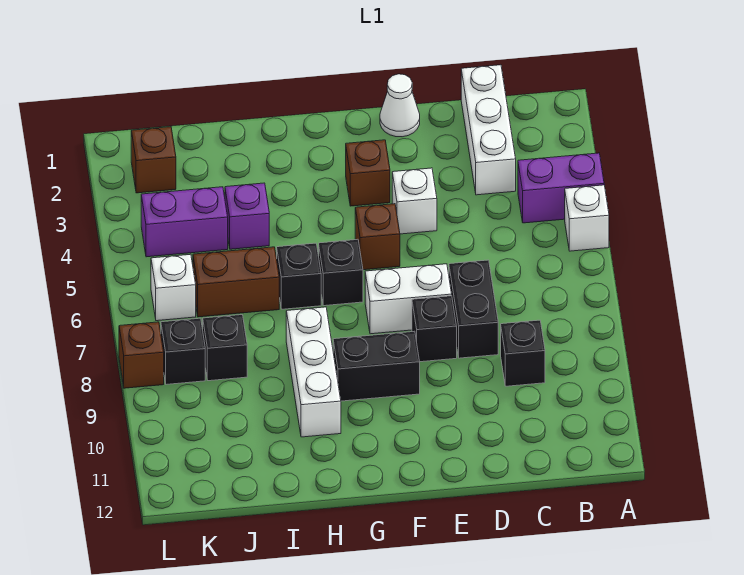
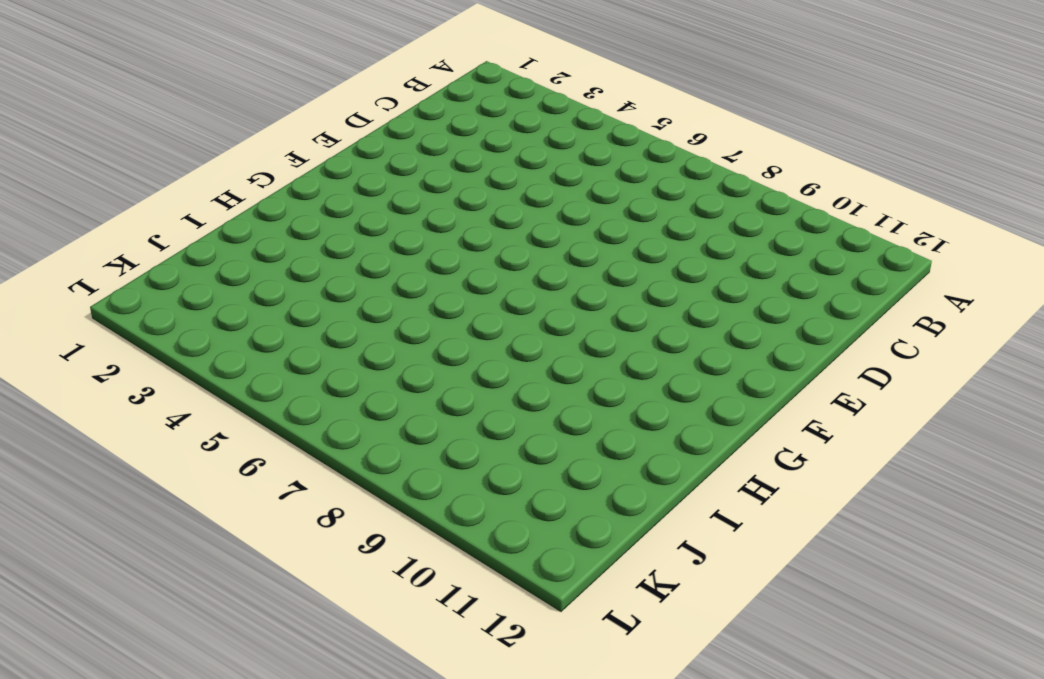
none -> purple 1x2 brick [518,153,604,223]
none -> white 1x1 brick [565,185,609,251]
none -> white 1x3 brick [461,65,516,195]

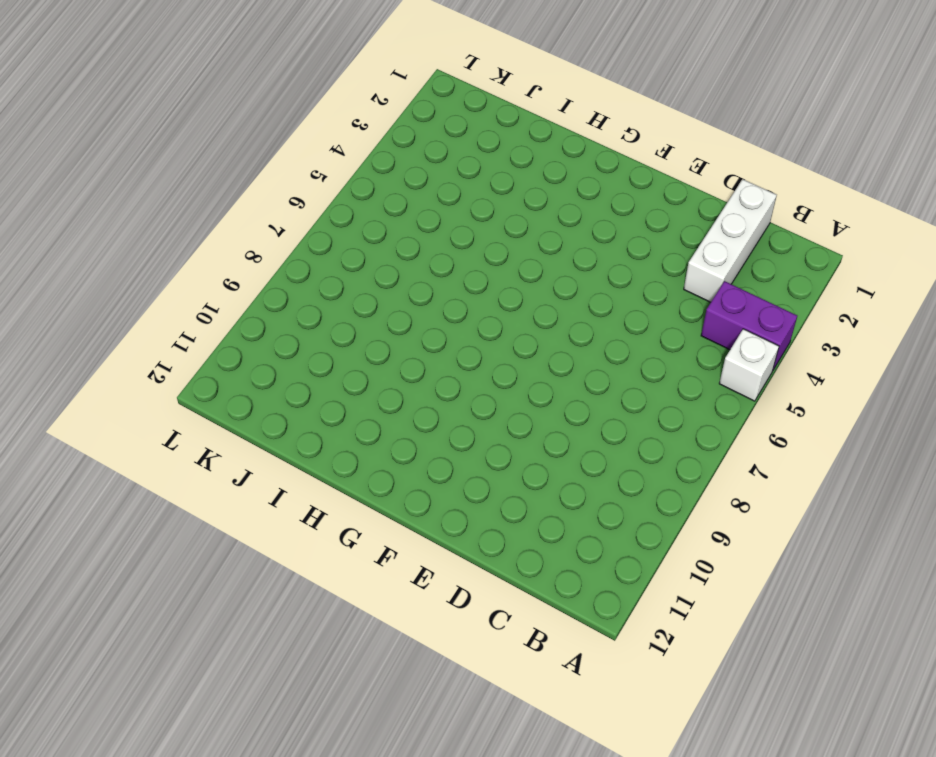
none -> black 1x1 brick [501,320,545,386]
none -> black 1x2 brick [449,260,498,358]
none -> white 1x1 cone [380,74,420,137]

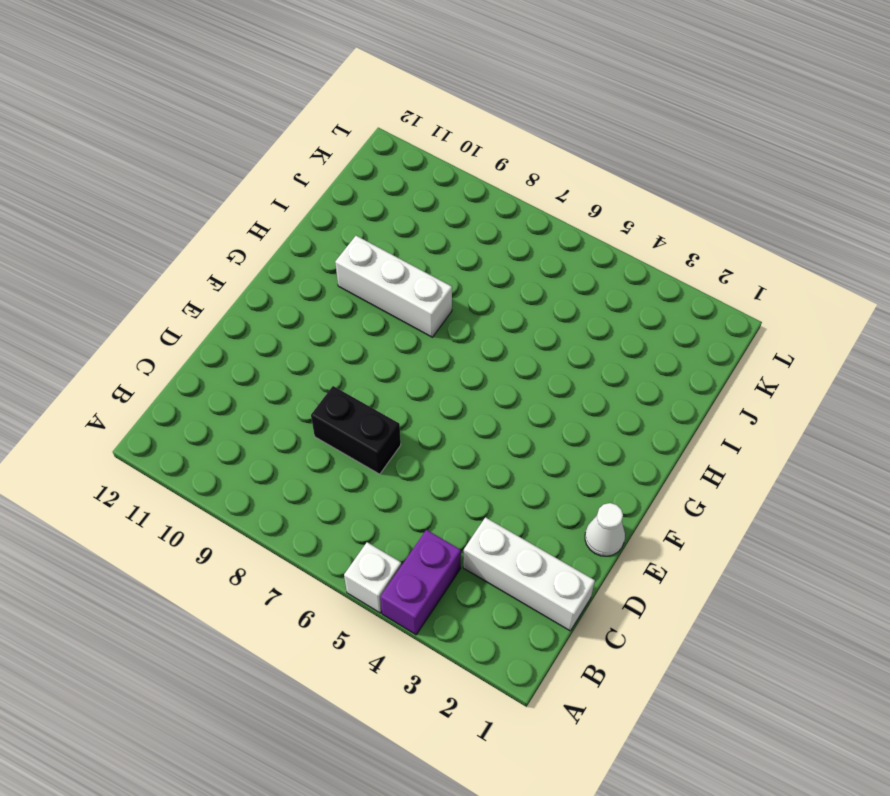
none -> black 1x1 brick [501,320,545,386]
none -> white 1x1 brick [392,168,437,234]
none -> white 1x2 brick [365,264,452,334]

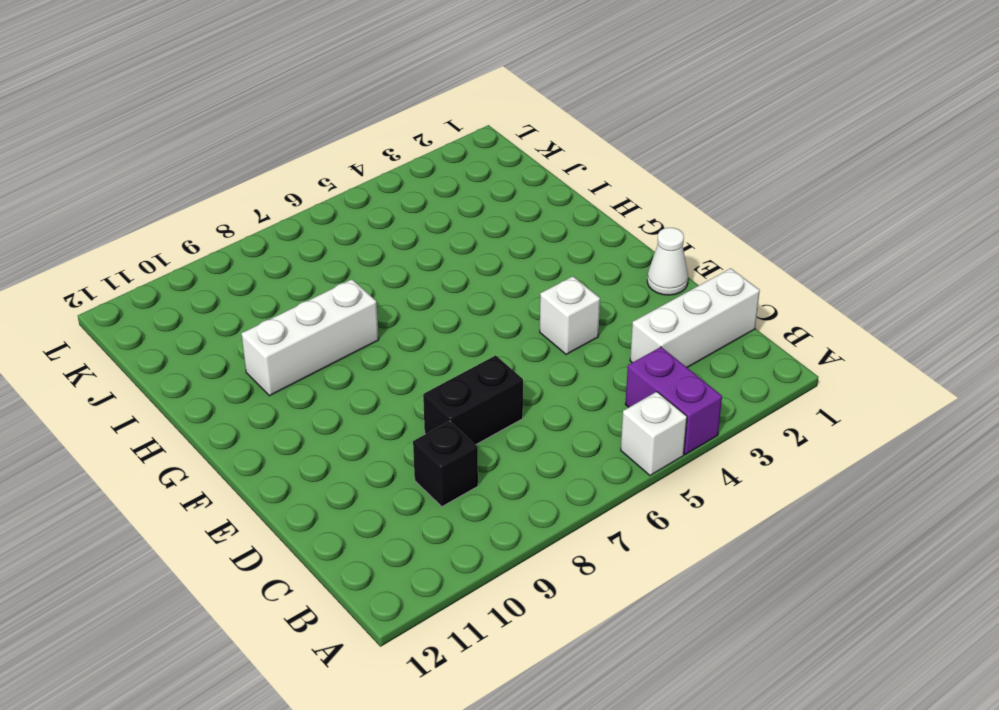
none -> white 1x2 brick [365,264,452,334]
none -> black 1x1 brick [412,296,457,362]
none -> brown 1x1 brick [346,140,390,206]

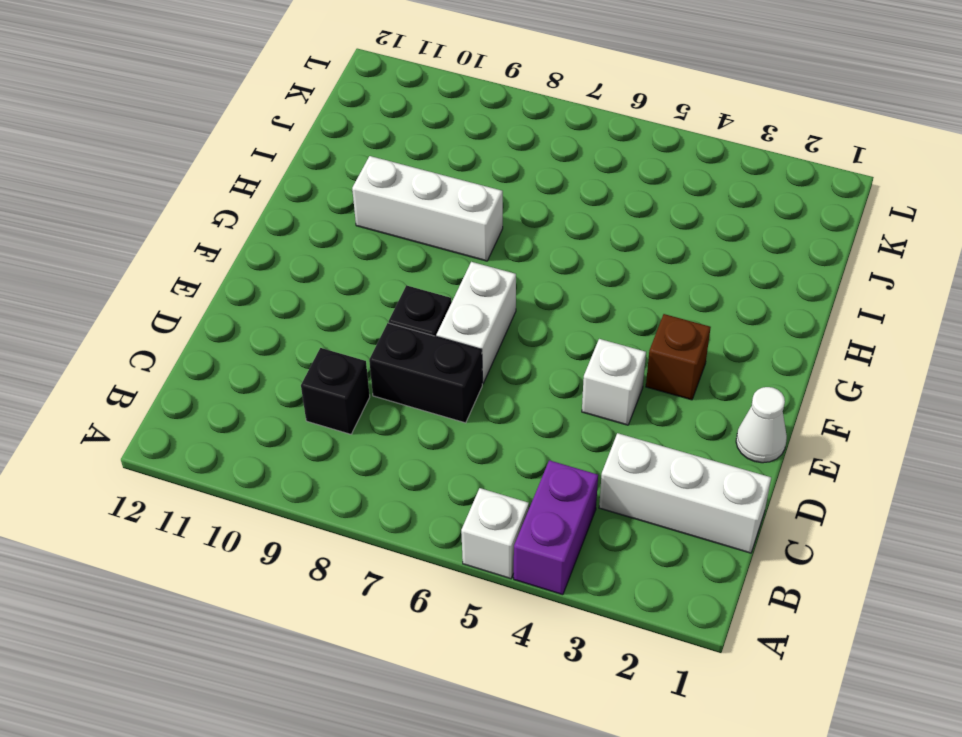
none -> brown 1x1 brick [355,204,400,270]
none -> black 1x2 brick [333,331,420,401]
none -> black 1x1 brick [319,239,363,306]

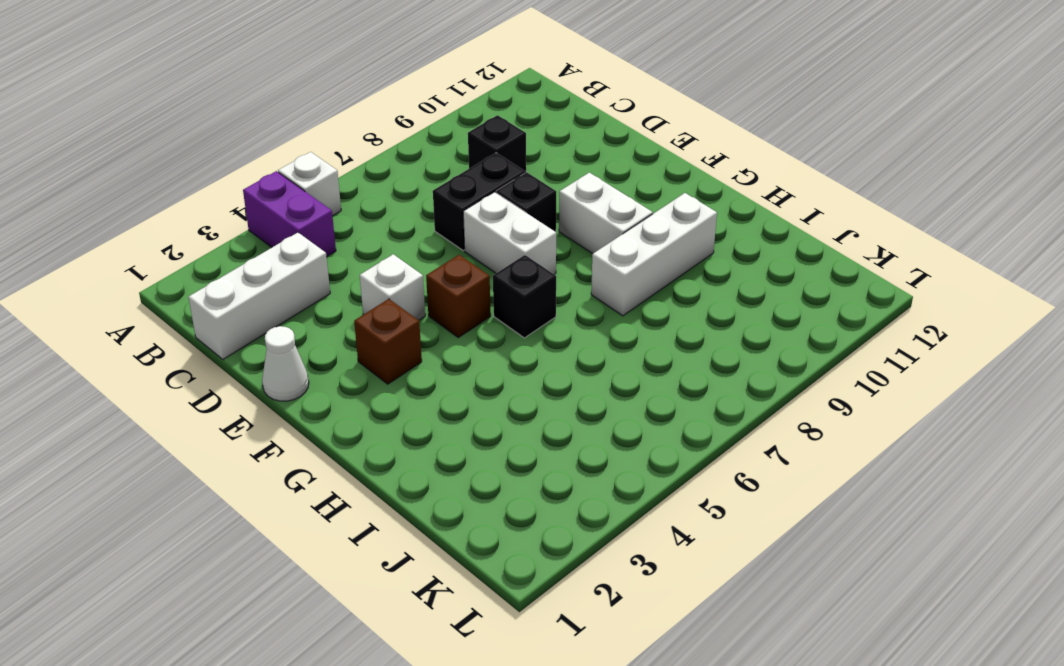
white 1x2 brick [559,173,653,254] -> black 1x2 brick [333,331,420,401]
none -> black 1x1 brick [277,243,321,309]
none -> purple 1x1 brick [225,183,269,249]
none -> brown 1x2 brick [193,247,279,317]

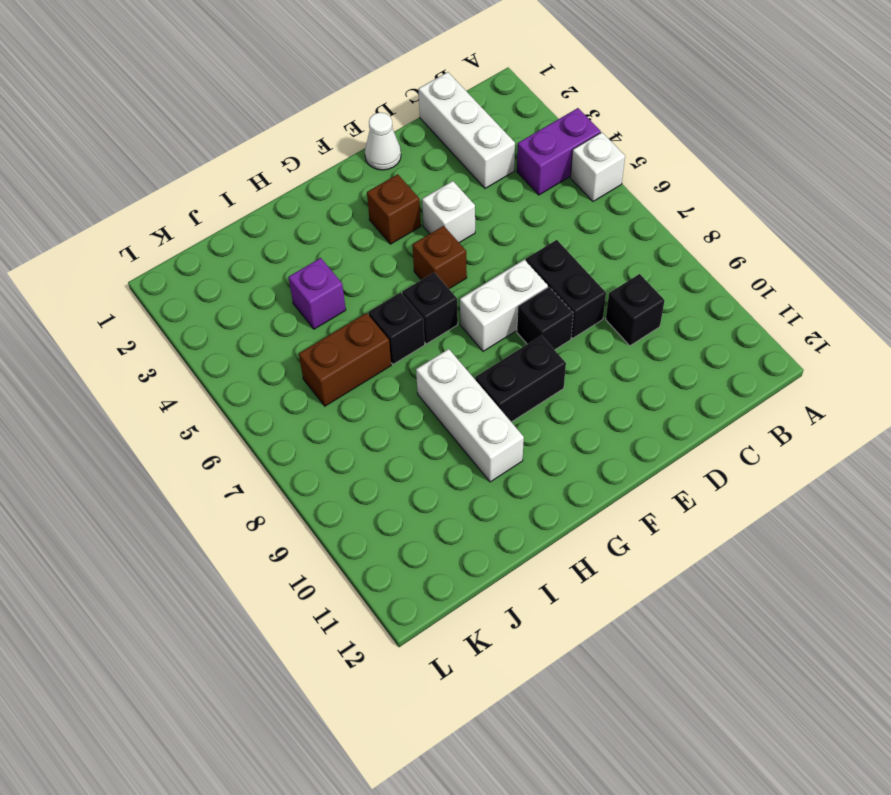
none -> purple 1x2 brick [141,187,228,257]
none -> black 1x1 brick [203,315,247,381]
none -> brown 1x1 brick [131,127,176,193]

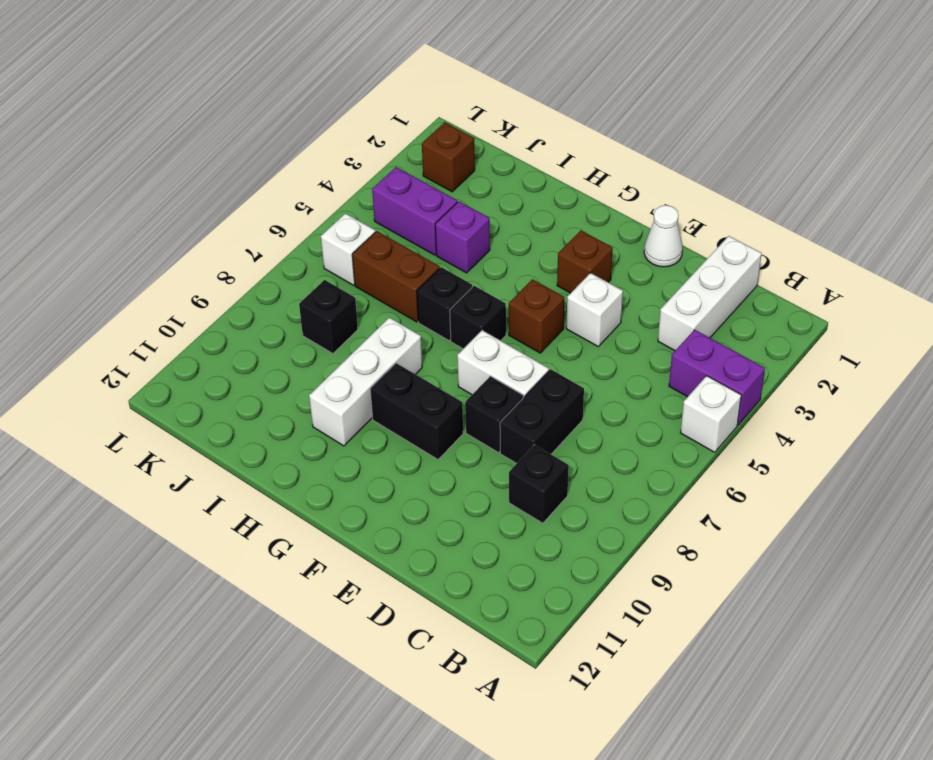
none -> black 1x1 brick [161,318,205,384]
none -> brown 1x1 brick [119,322,164,388]

